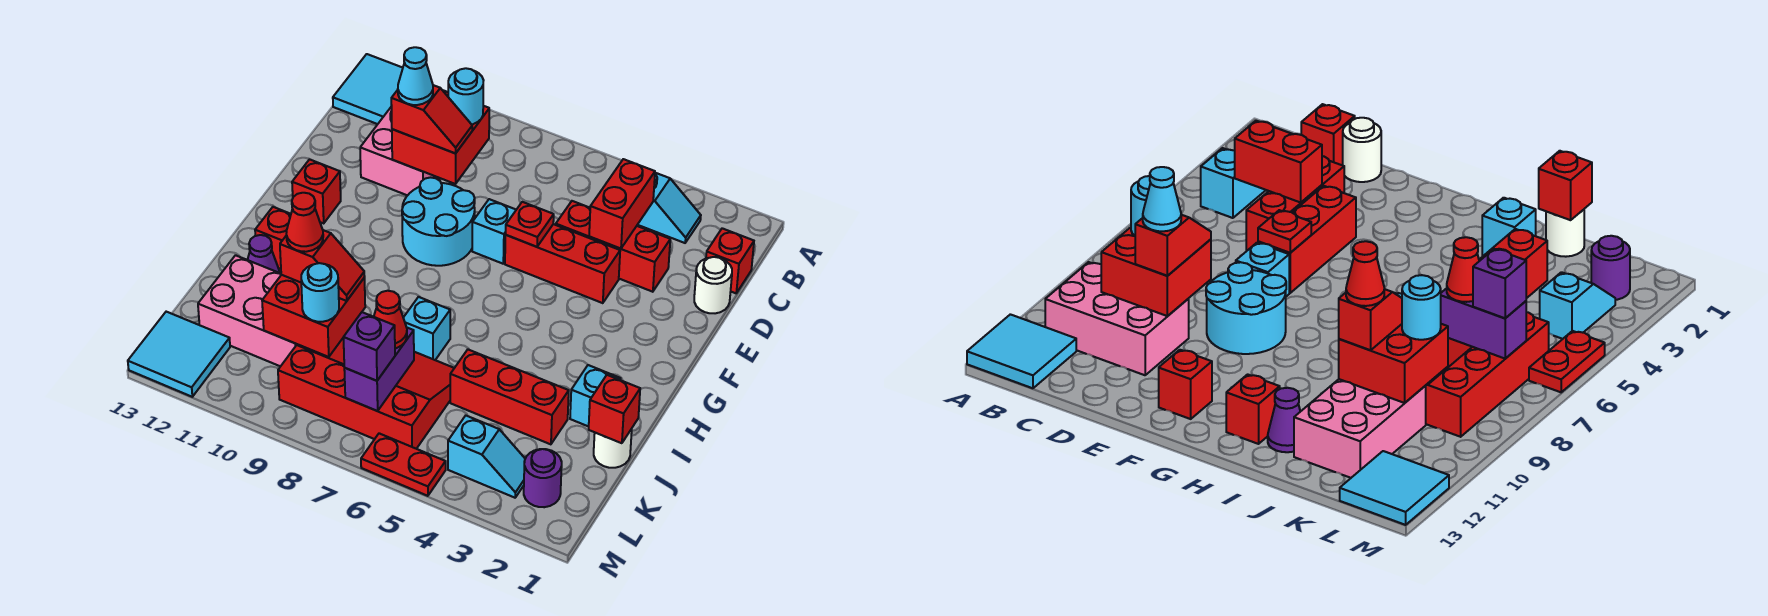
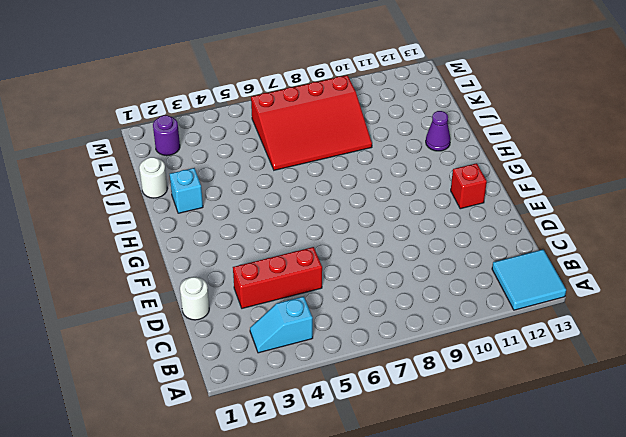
none -> pink 2x3 brick [360,106,440,196]
none -> red 1x1 brick [706,228,754,293]
none -> red 1x3 brick [505,224,620,303]
none -> cyan 1x1 brick [472,199,516,264]

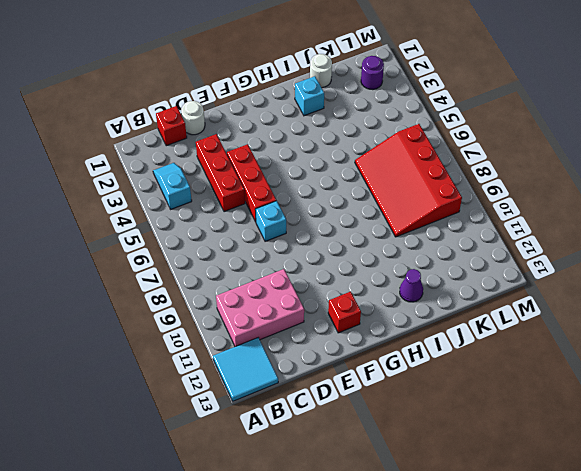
none -> cyan 2x2 round brick [402,177,475,266]
none -> red 1x1 brick [255,207,291,269]
none -> cyan 1x1 brick [403,297,450,360]
none -> red 1x3 brick [450,350,569,444]

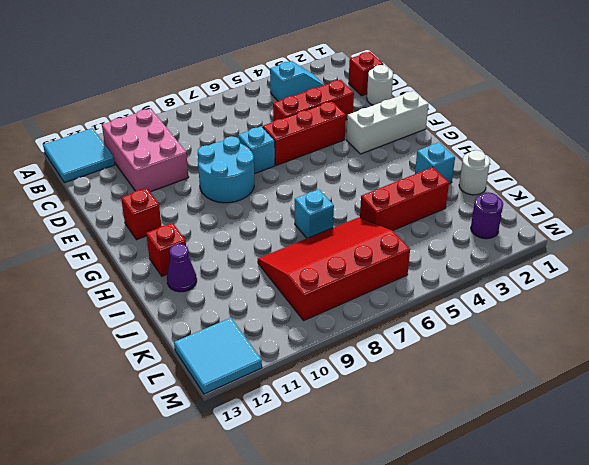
white 1x3 brick [346,91,428,154] -> none
none -> pink 2x3 brick [198,255,297,366]
none -> cyan 1x2 slope [448,416,525,498]
none -> red 1x2 plate [361,433,446,496]
none -> red 1x2 brick [589,159,655,249]

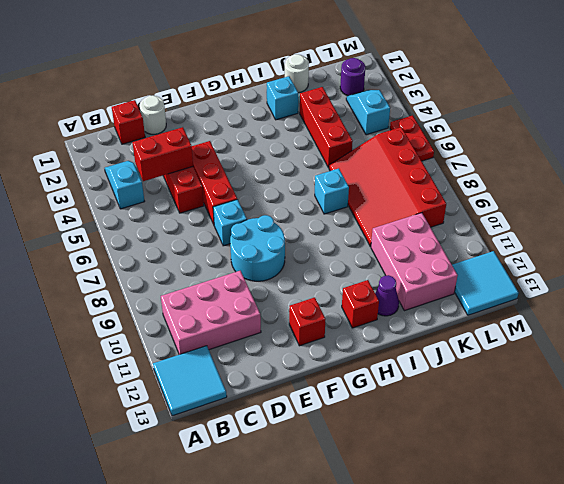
none -> red 2x2 brick [392,90,489,184]
none -> red 1x1 plate [506,202,554,247]
none -> red 1x1 brick [589,375,640,443]
none -> red 2x2 brick [262,275,365,357]

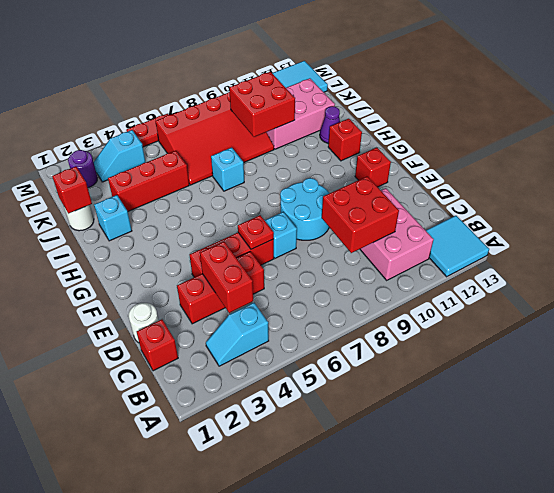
none -> purple 1x2 brick [344,328,414,411]
none -> cyan 1x1 round brick [448,68,484,124]
none -> red 1x2 slope [391,85,472,153]
none -> red 1x2 slope [280,230,365,301]

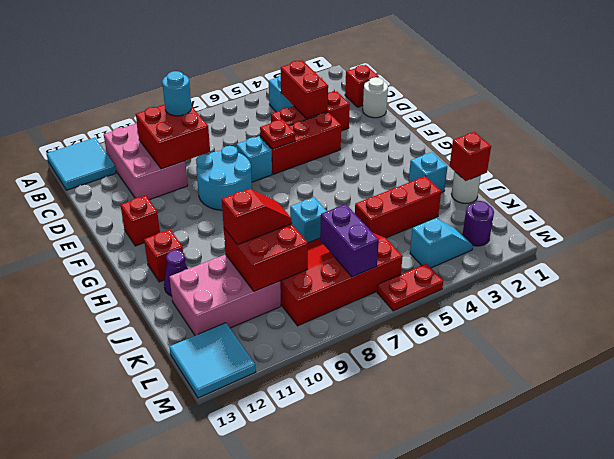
none -> red 1x2 slope [391,85,472,153]
none -> red 1x1 cone [374,291,407,348]
none -> cyan 1x1 round brick [301,263,339,322]
none -> purple 1x1 brick [343,312,395,381]

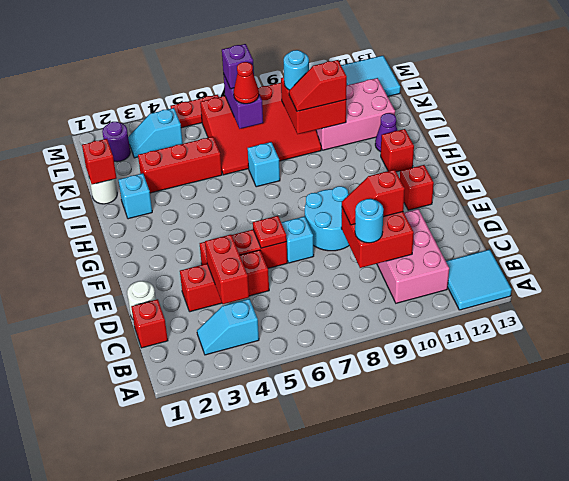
none -> cyan 1x1 cone [398,47,433,105]
none -> red 1x1 cone [286,193,323,252]

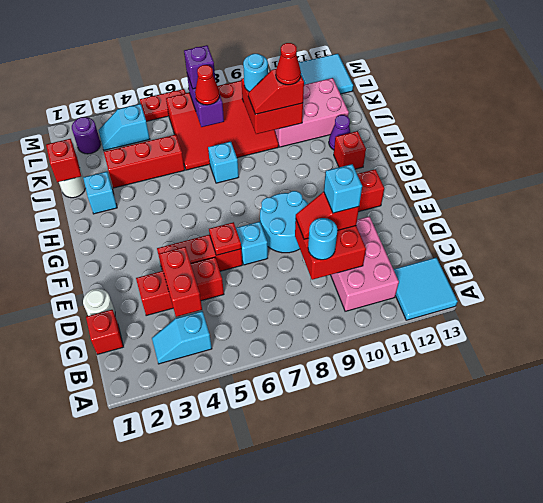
cyan 1x1 brick [324,164,362,213] -> cyan 1x1 cone [398,47,433,105]

